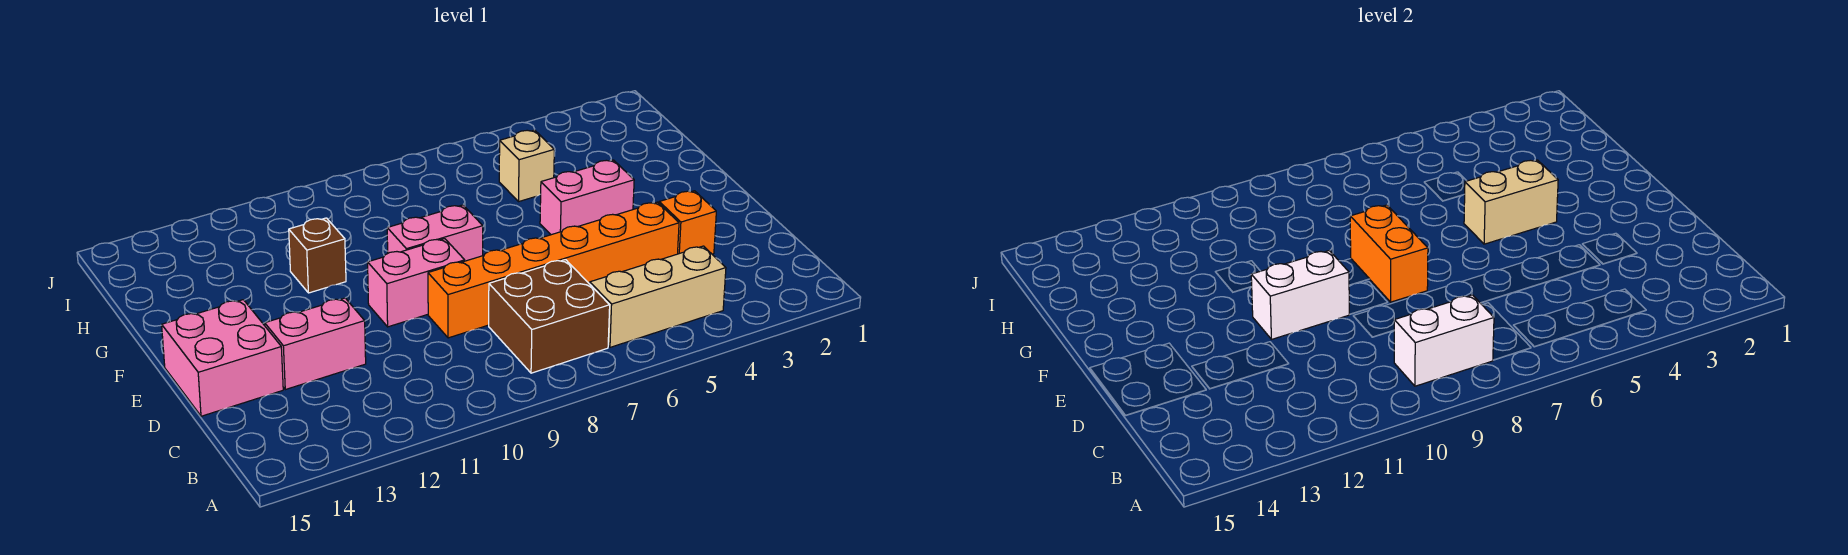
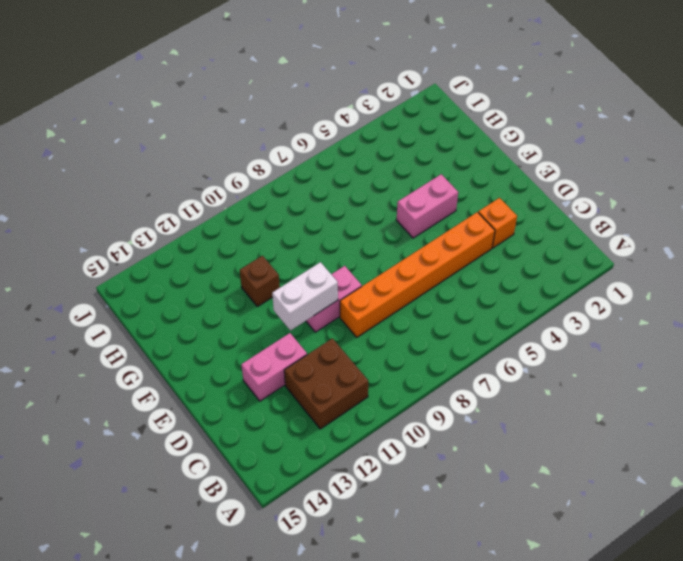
brown 2x2 brick [284,338,368,429] -> brown 2x2 brick moved to [489,260,610,373]
none -> tan 1x3 brick [590,246,726,347]
none -> pink 2x2 brick [162,300,283,416]
none -> pink 1x2 brick [387,205,483,261]

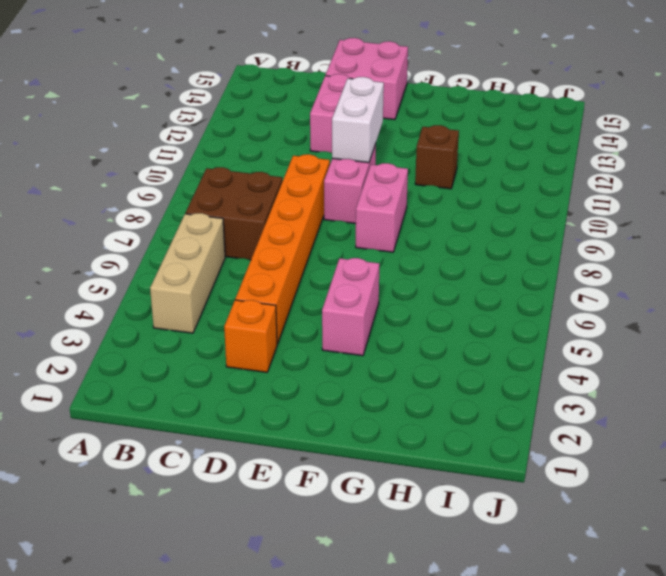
none -> tan 1x1 brick [499,130,554,201]
none -> white 1x2 brick [1394,295,1494,386]
none -> orange 1x2 brick [1350,205,1428,302]

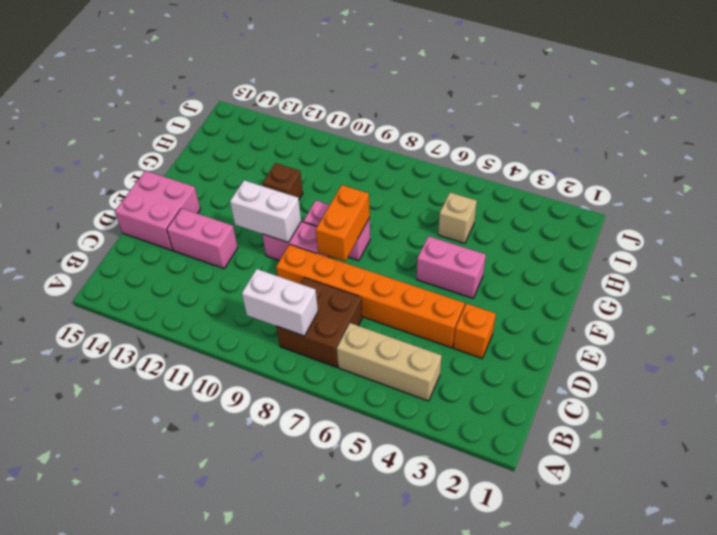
none -> tan 1x2 brick [1464,160,1558,244]

